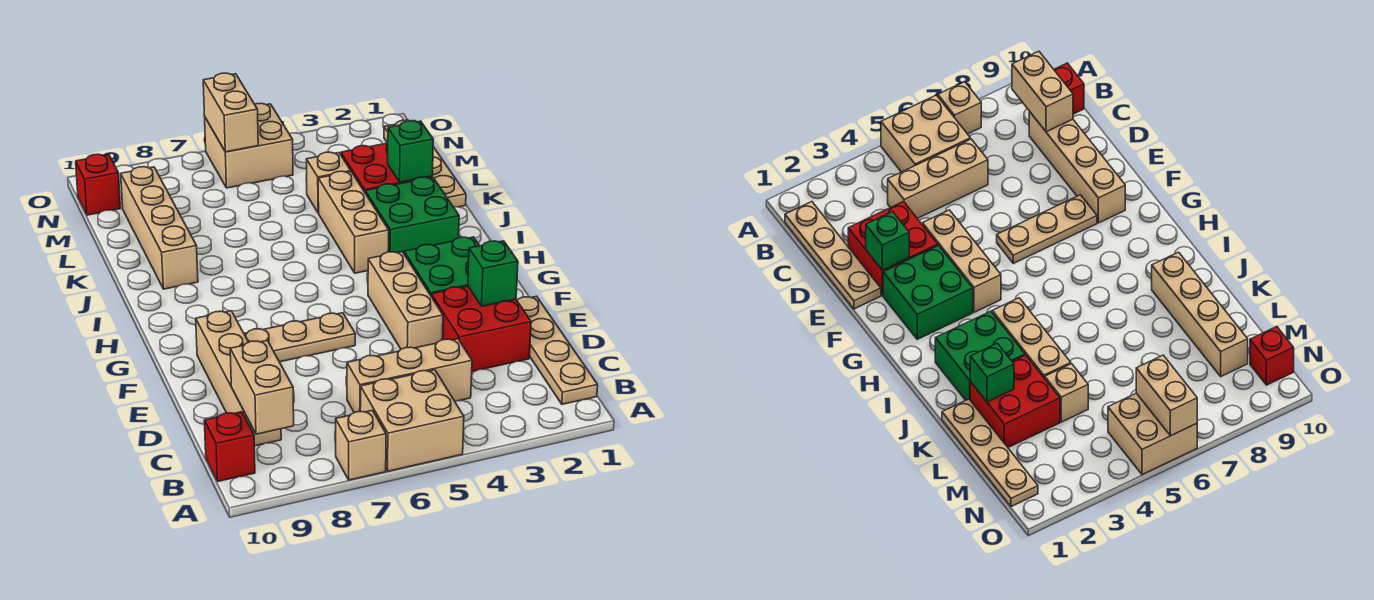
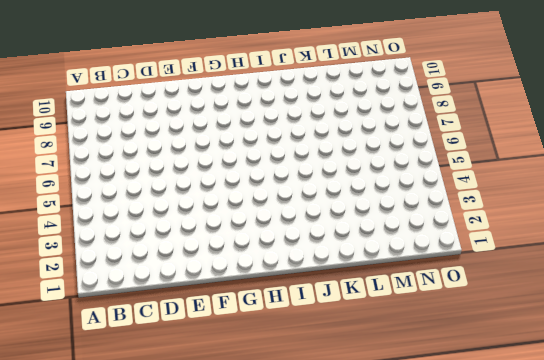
none -> tan 2x2 brick [360,370,464,471]
none -> tan 1x1 brick [336,410,386,480]
none -> tan 1x4 plate [517,296,598,404]

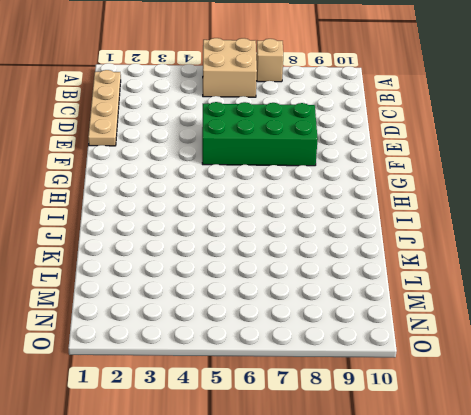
green 2x4 brick [202,102,318,166] -> tan 1x3 plate [244,313,355,362]
none -> red 1x1 brick [204,412,255,481]
none -> tan 1x3 brick [347,339,472,413]
none -> tan 1x4 brick [196,311,281,446]

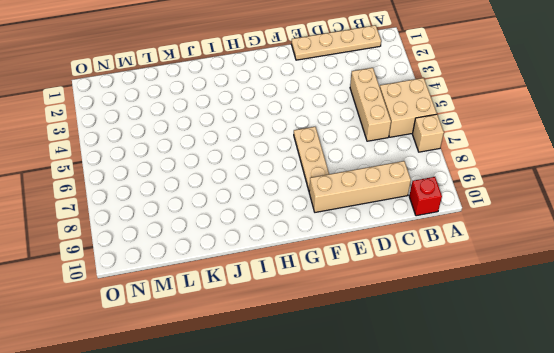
none -> red 2x2 brick [431,286,531,371]
none -> tan 1x3 brick [368,252,443,349]
none -> green 2x2 brick [404,237,480,295]

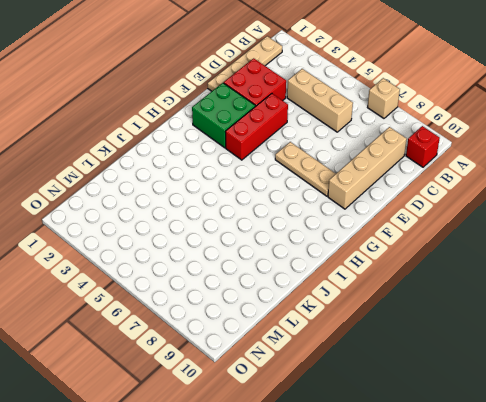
red 1x3 brick [225,93,288,160] -> tan 1x3 brick [368,252,443,349]
none -> tan 2x2 brick [360,370,464,471]
none -> green 2x2 brick [365,177,459,253]
none -> tan 1x3 brick [318,171,389,273]

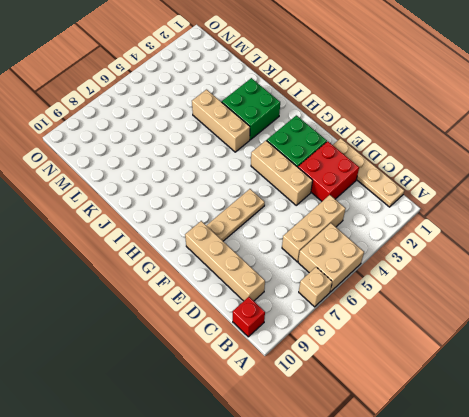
none -> tan 1x4 brick [121,167,198,289]
none -> tan 1x4 plate [384,120,466,207]
none -> red 2x2 brick [341,143,432,192]

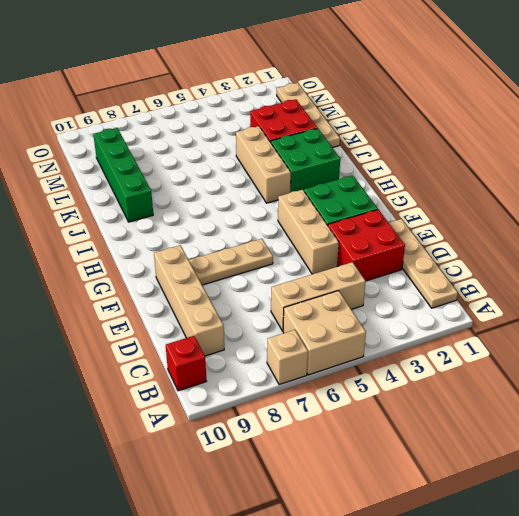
green 1x4 brick [93,128,153,222] -> tan 1x4 brick [121,167,198,289]
none -> tan 1x1 brick [306,152,351,213]
none -> tan 2x2 brick [205,103,293,188]
none -> red 1x1 brick [76,154,121,215]

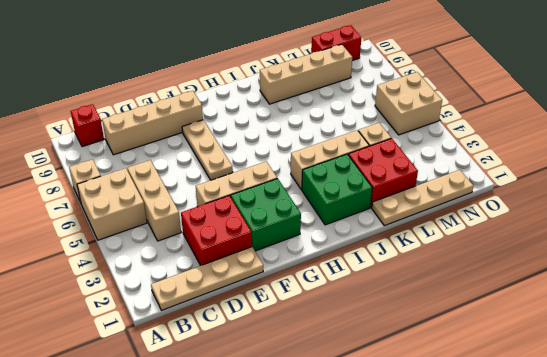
red 1x2 brick [311,25,361,61] -> red 1x1 brick [76,154,121,215]
none -> tan 1x2 brick [230,340,294,434]
none -> green 1x1 brick [468,241,518,306]
none -> green 1x1 brick [388,121,433,182]

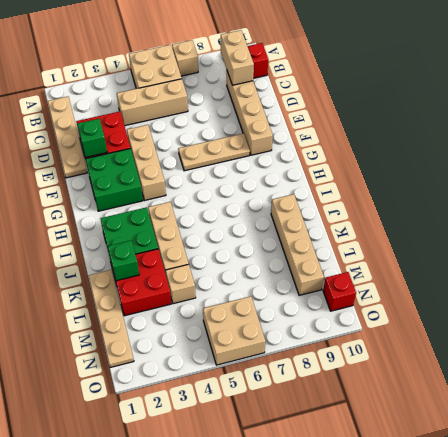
none -> tan 1x2 brick [203,73,258,152]

